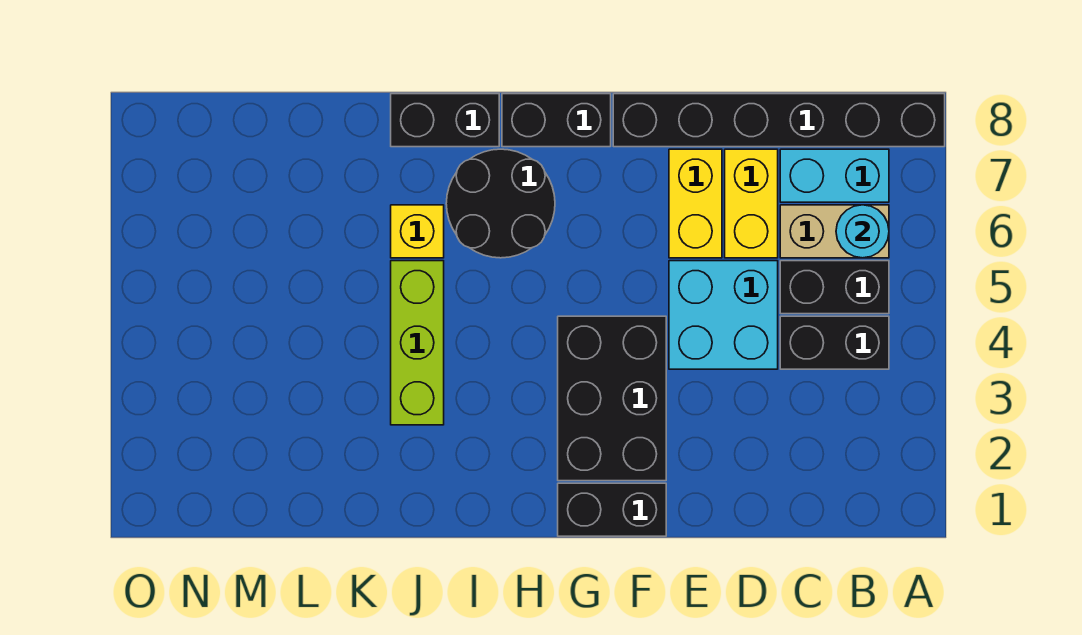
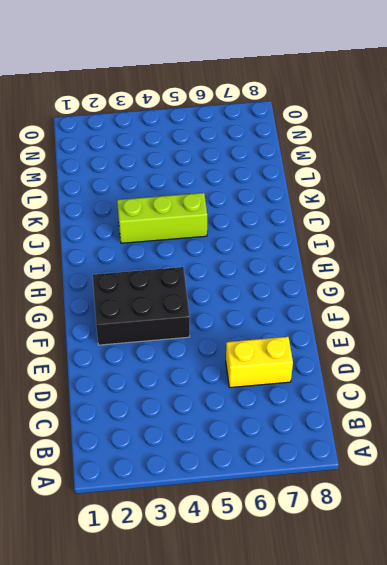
none -> black 1x6 brick [613,94,945,147]
none -> black 1x2 brick [780,316,889,369]
none -> black 1x2 brick [780,261,889,314]

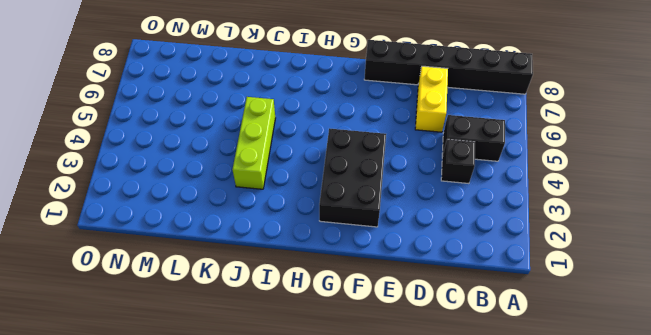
black 1x1 brick [441,139,475,184] -> black 1x2 brick [780,316,889,369]
none -> tan 1x2 brick [780,205,889,258]
none -> cyan 1x2 brick [780,149,889,202]
none -> cyan 2x2 brick [669,261,778,369]

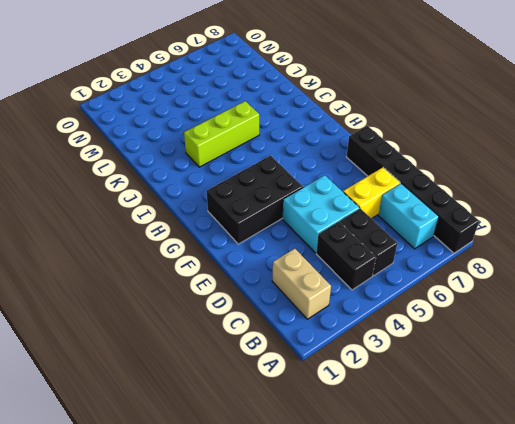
tan 1x2 brick [272,249,331,319] -> tan 1x2 brick moved to [780,205,889,258]
none -> yellow 1x2 brick [669,149,722,258]
none -> black 1x2 brick [558,483,666,536]
none -> black 1x2 brick [502,94,611,147]

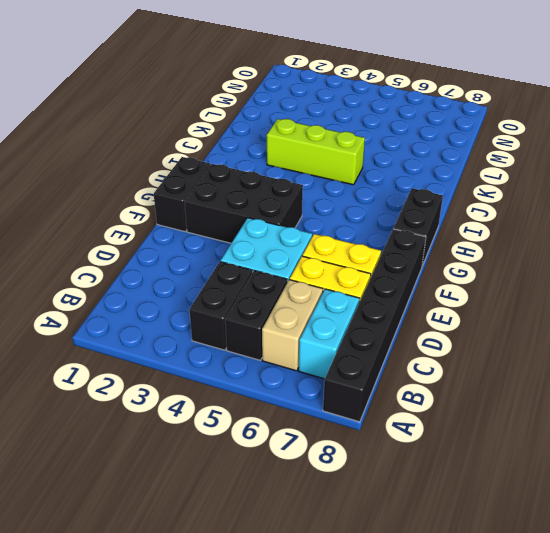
none -> black 2x2 round brick [446,149,555,258]
none -> black 1x2 brick [391,94,499,147]
none -> yellow 1x1 brick [391,205,444,258]

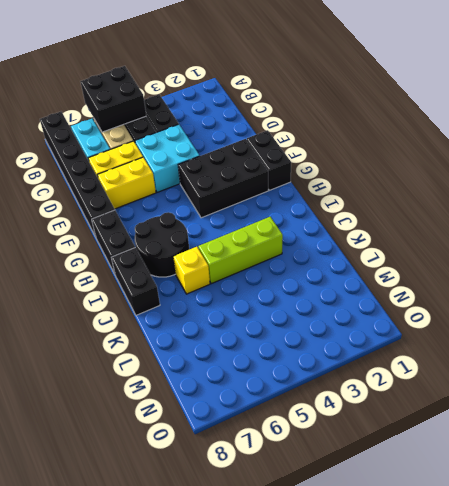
black 2x2 brick [80,66,146,132] -> cyan 1x1 round brick [836,205,889,258]

